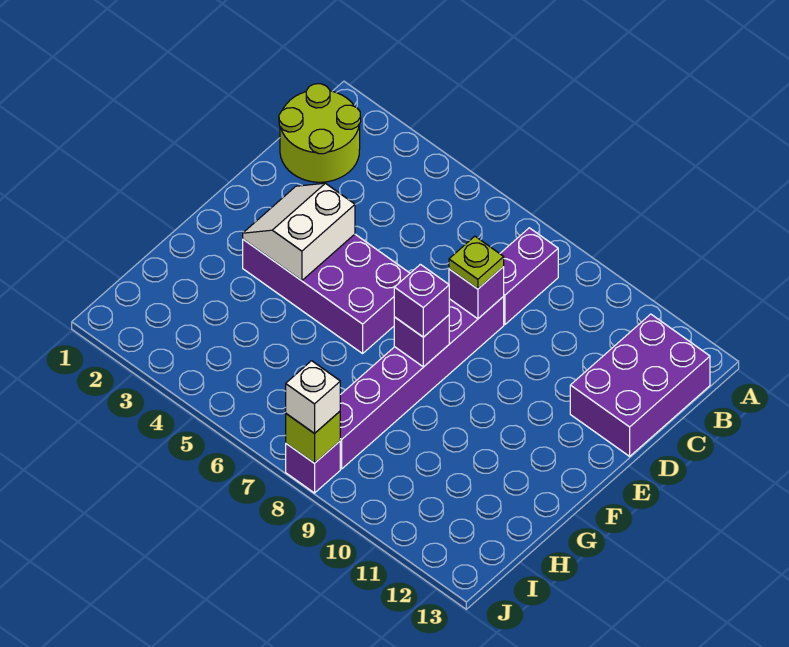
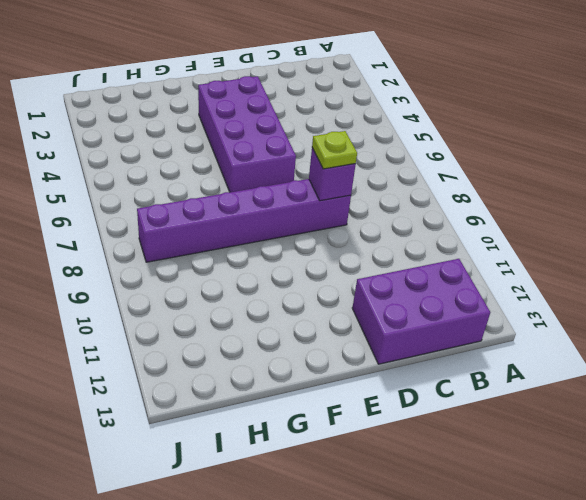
none -> lime 2x2 round brick [279,84,361,182]
none -> purple 1x2 brick [500,228,558,324]
none -> purple 1x1 brick [286,441,340,493]

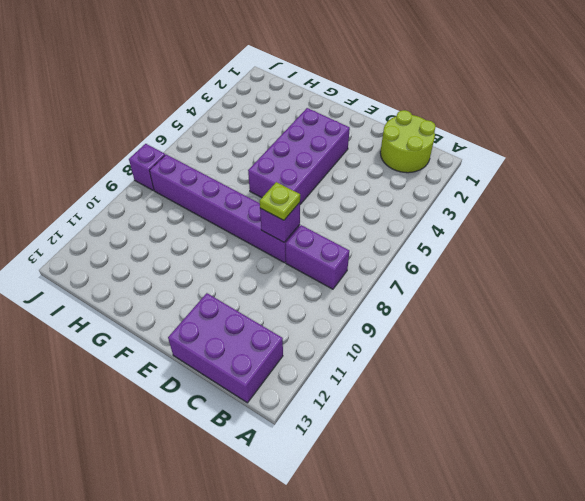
none -> white 2x2 slope [243,183,355,281]
none -> purple 1x1 brick [394,315,449,367]
none -> lime 1x1 brick [286,411,340,463]

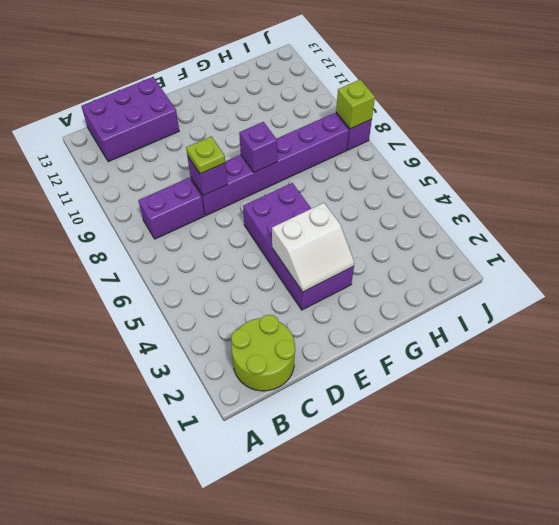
none -> purple 1x1 brick [394,264,449,337]
none -> white 1x1 brick [286,361,340,434]

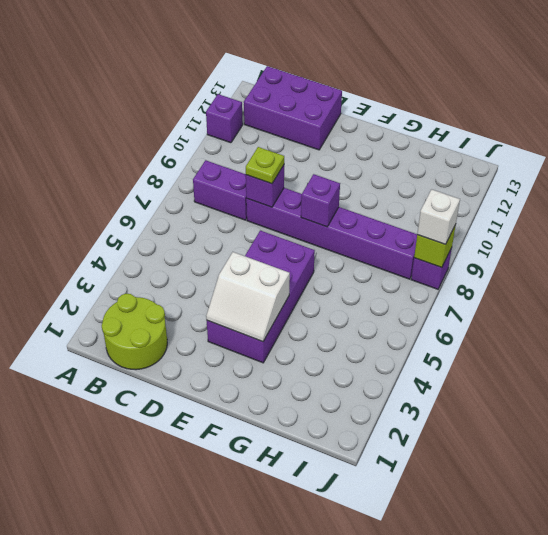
purple 1x1 brick [206,94,243,143] -> purple 1x1 brick moved to [394,264,449,337]

